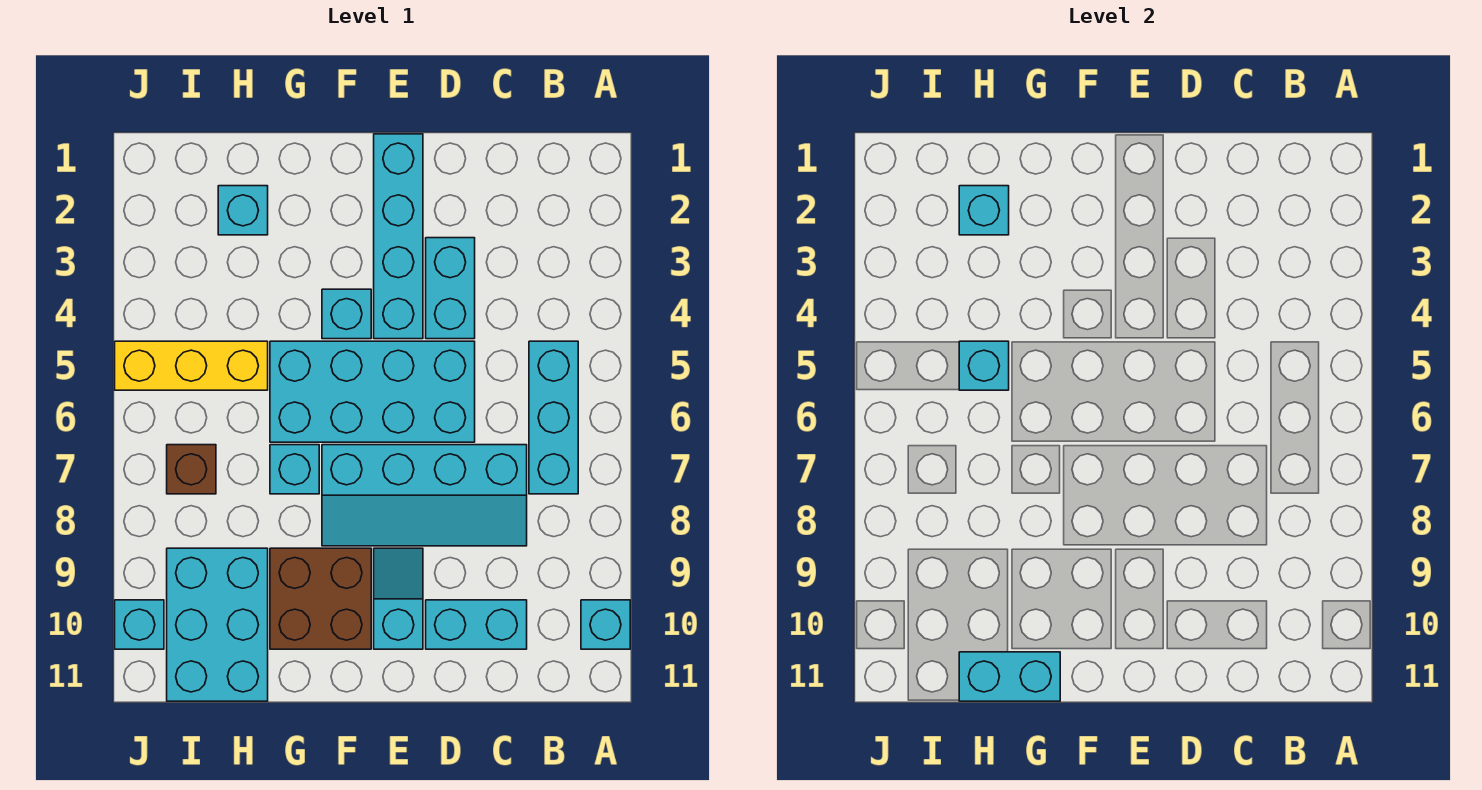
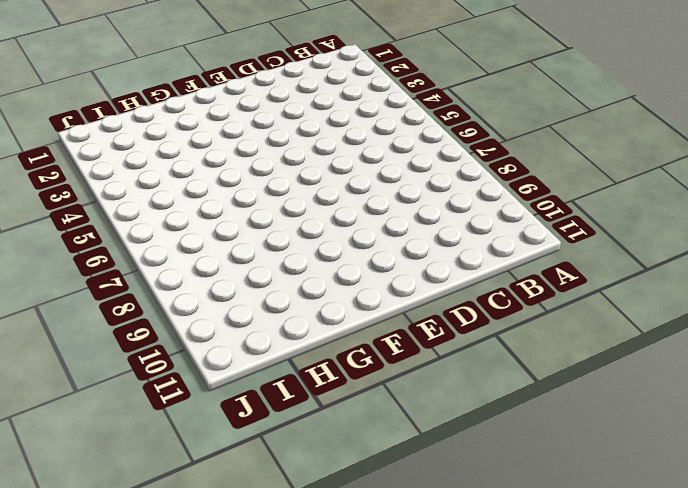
none -> cyan 1x1 brick [581,600,630,649]
none -> cyan 1x3 brick [529,341,578,494]
none -> cyan 2x4 slope [322,445,527,546]

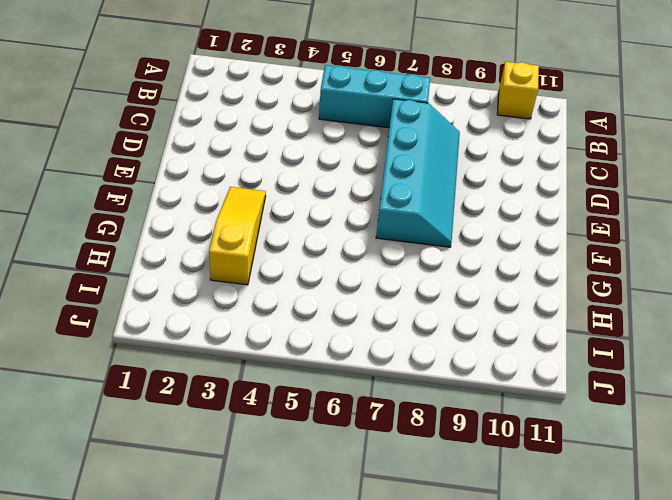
yellow 1x1 brick [497,62,539,119] -> cyan 1x1 brick [581,600,630,649]
yellow 1x3 slope [209,187,266,285] -> none
none -> cyan 1x2 brick [426,600,527,649]
none -> cyan 1x2 brick [426,238,475,339]
none -> cyan 2x4 brick [270,341,475,442]

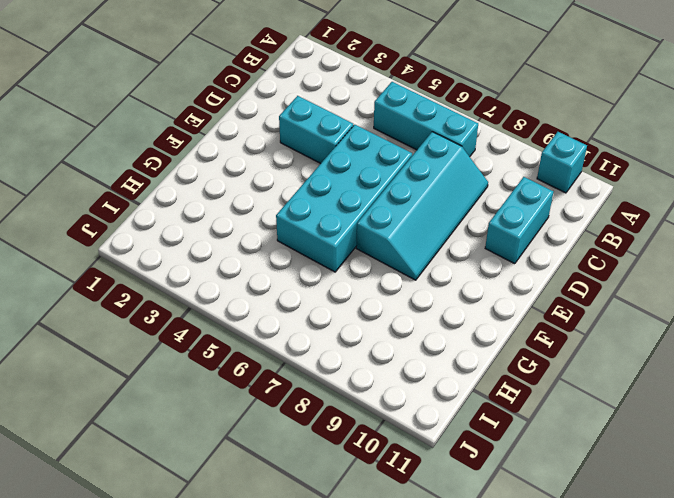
none -> cyan 1x4 brick [374,134,423,339]
none -> cyan 1x2 slope [374,548,423,649]
none -> cyan 1x1 brick [322,289,371,339]

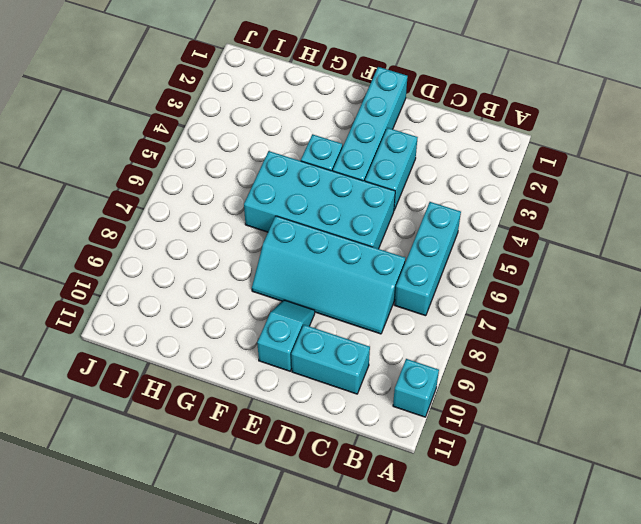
none -> brown 2x2 brick [270,548,371,649]
none -> cyan 1x1 brick [270,445,319,494]
none -> cyan 1x1 brick [218,186,268,235]

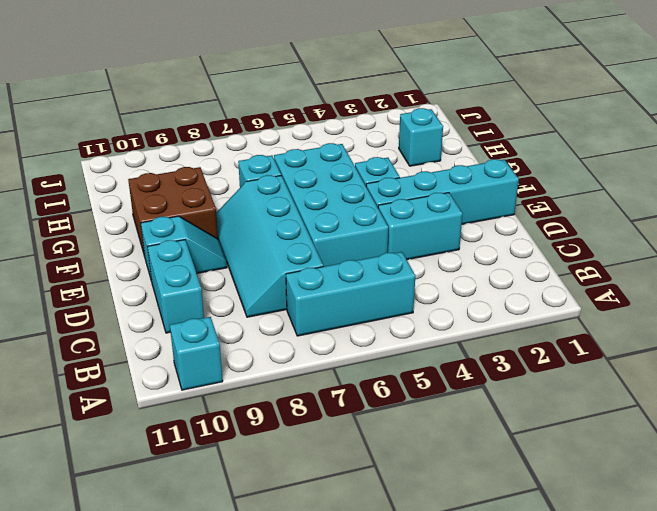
none -> yellow 1x3 brick [115,341,268,390]
none -> cyan 2x3 brick [167,548,268,701]
none -> brown 1x1 brick [167,445,216,494]

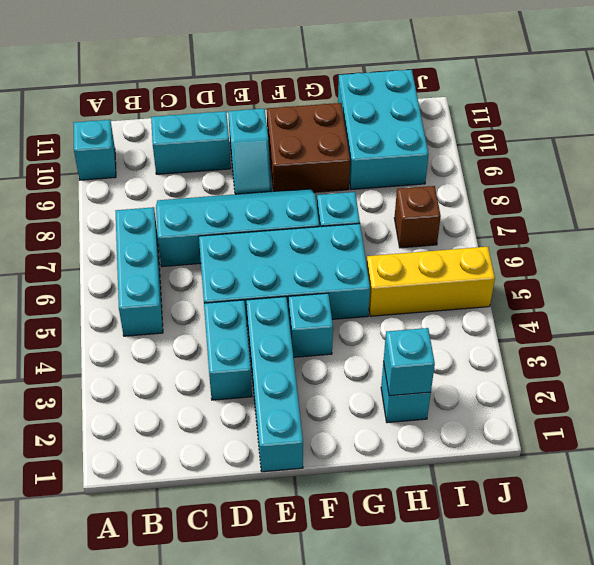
none -> cyan 1x1 brick [115,600,164,649]
none -> cyan 1x2 brick [959,652,1060,701]
none -> cyan 1x1 brick [959,341,1009,390]

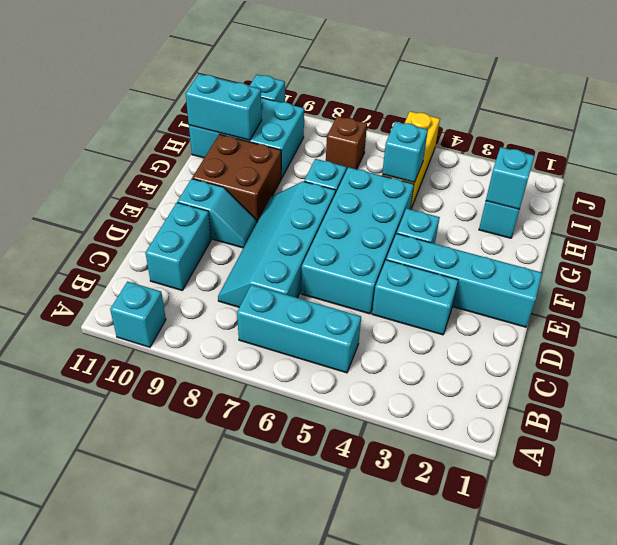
cyan 1x2 brick [186,74,262,140] -> cyan 1x2 brick turned to [959,652,1060,701]

